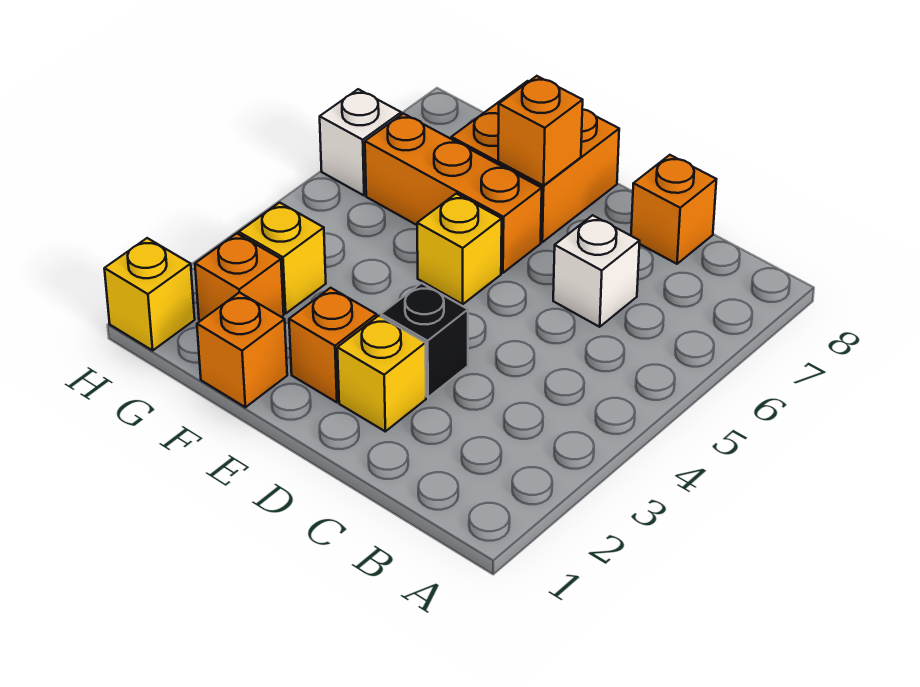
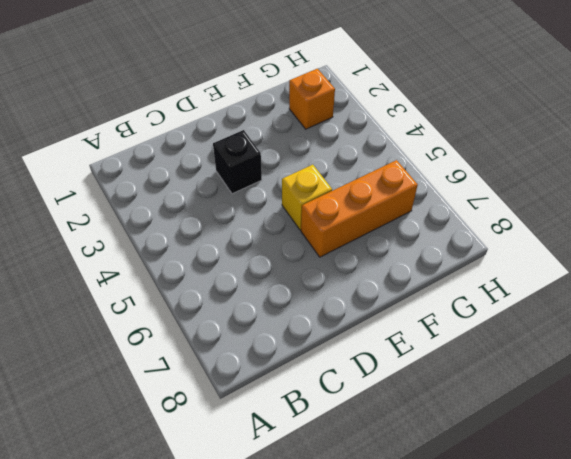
none -> white 1x1 brick [553,215,640,327]
none -> orange 1x1 brick [631,155,716,264]
none -> yellow 1x1 brick [337,316,426,431]

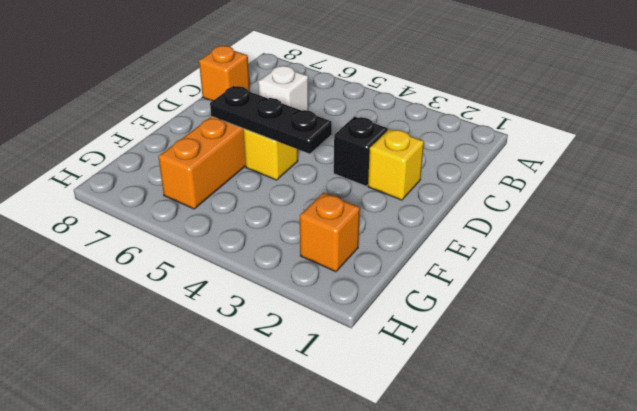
black 1x3 plate [210,86,332,154] -> none
none -> orange 1x1 brick [289,288,377,402]
none -> orange 2x2 brick [451,81,619,242]
none -> orange 1x1 brick [197,292,287,407]

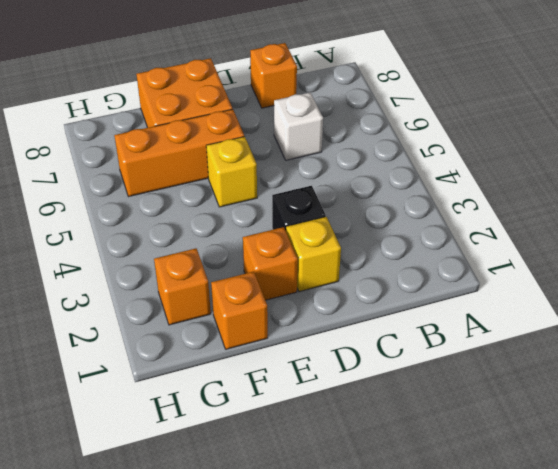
none -> yellow 1x1 brick [239,203,326,314]
none -> yellow 1x1 brick [104,238,195,350]
none -> white 1x1 brick [320,89,401,196]

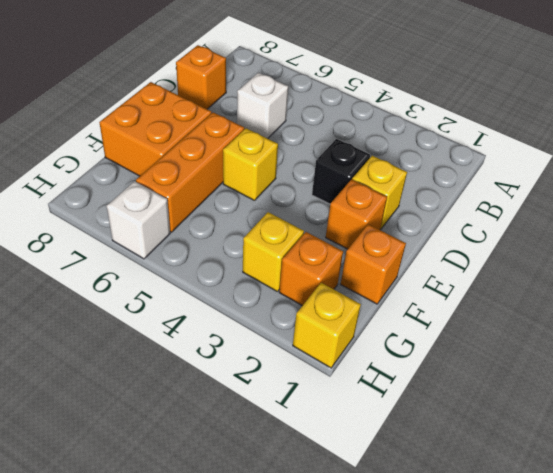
none -> orange 1x1 brick [498,76,583,186]

